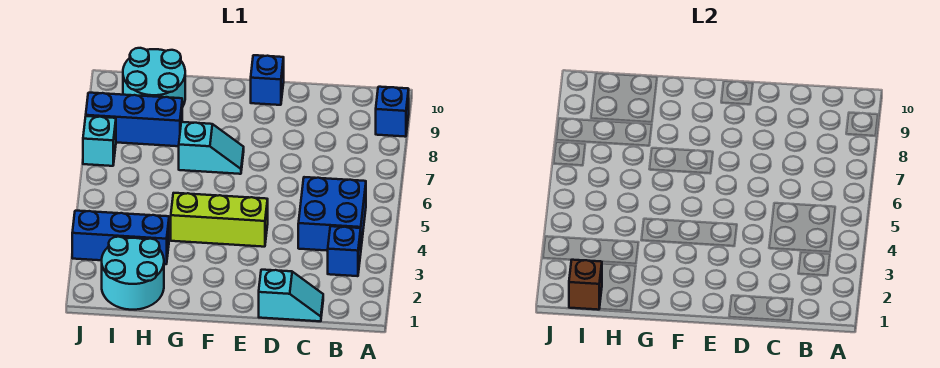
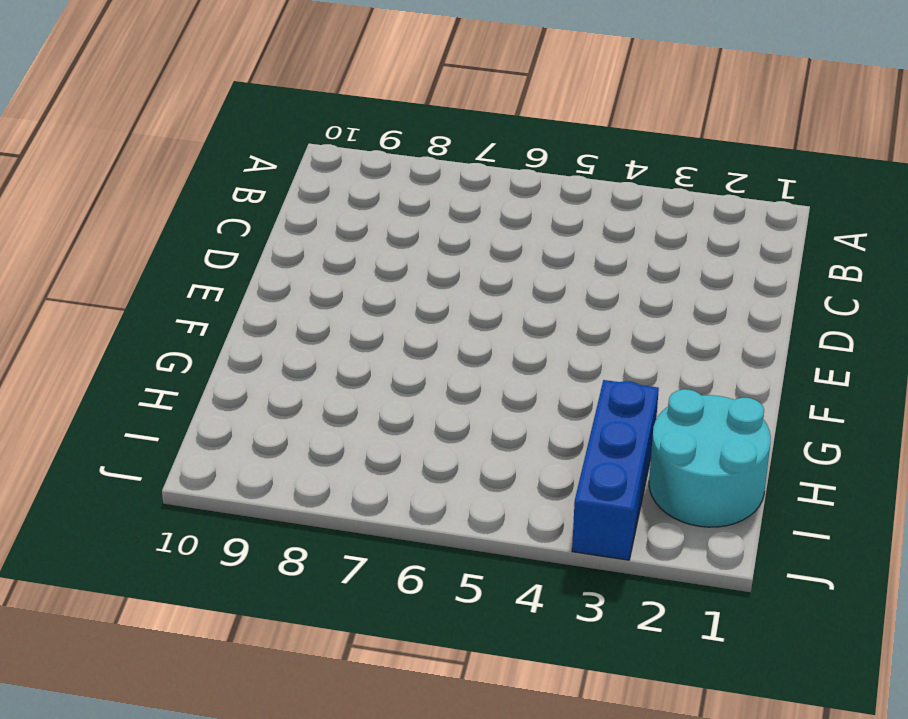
none -> blue 1x1 brick [376,87,409,137]
none -> blue 1x1 brick [328,226,361,276]
none -> blue 2x2 brick [298,177,366,251]

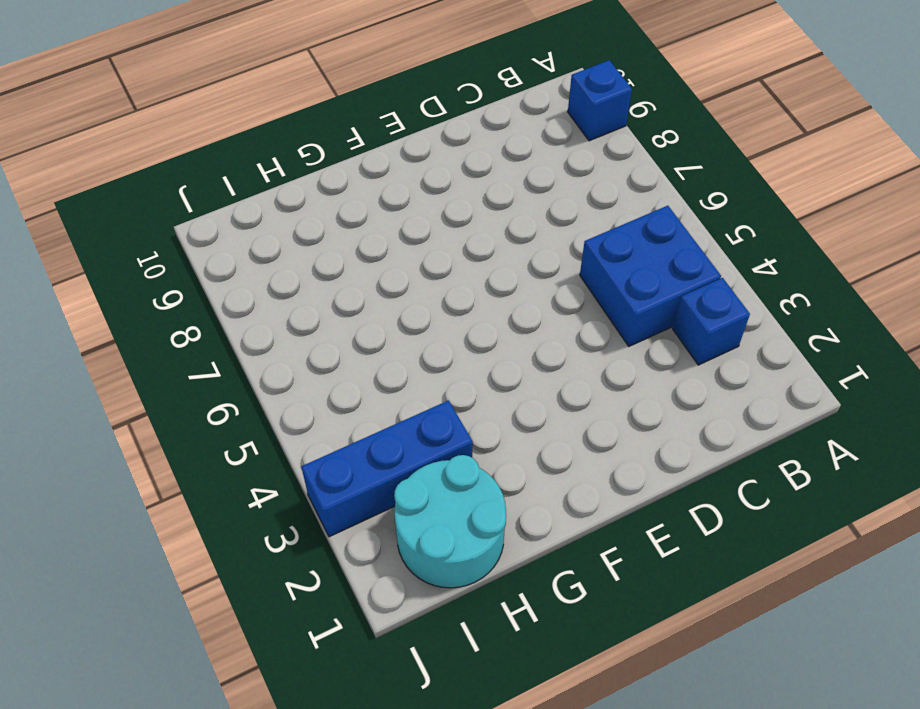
none -> cyan 1x2 slope [259,270,323,321]
none -> lime 1x3 brick [171,193,268,247]
none -> blue 1x1 brick [251,55,284,105]

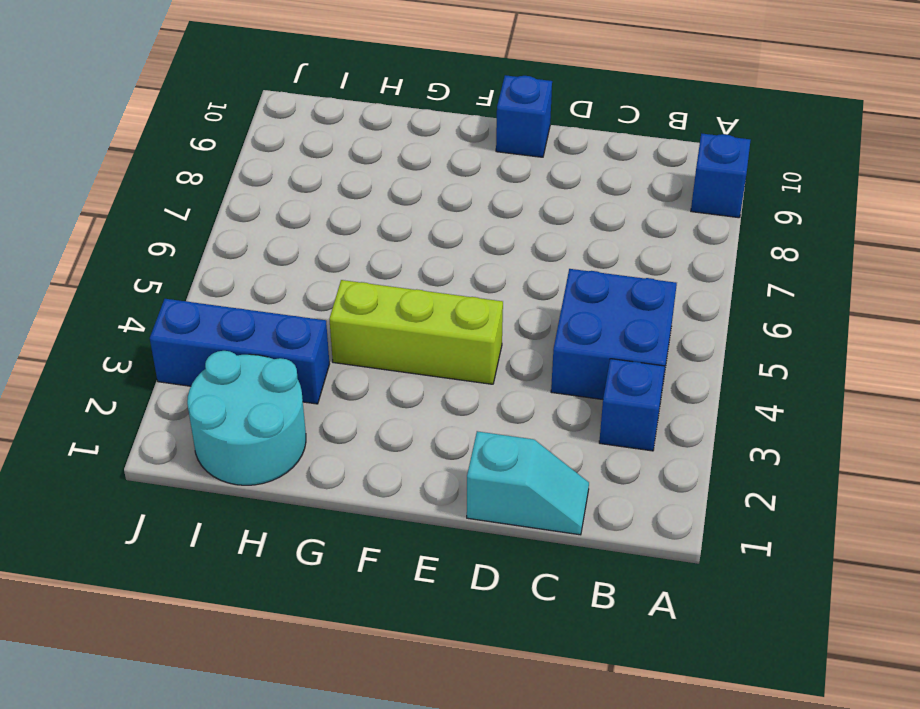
none -> cyan 1x2 slope [179,122,244,174]
none -> blue 1x3 brick [86,93,182,146]
none -> cyan 2x2 round brick [123,48,185,107]

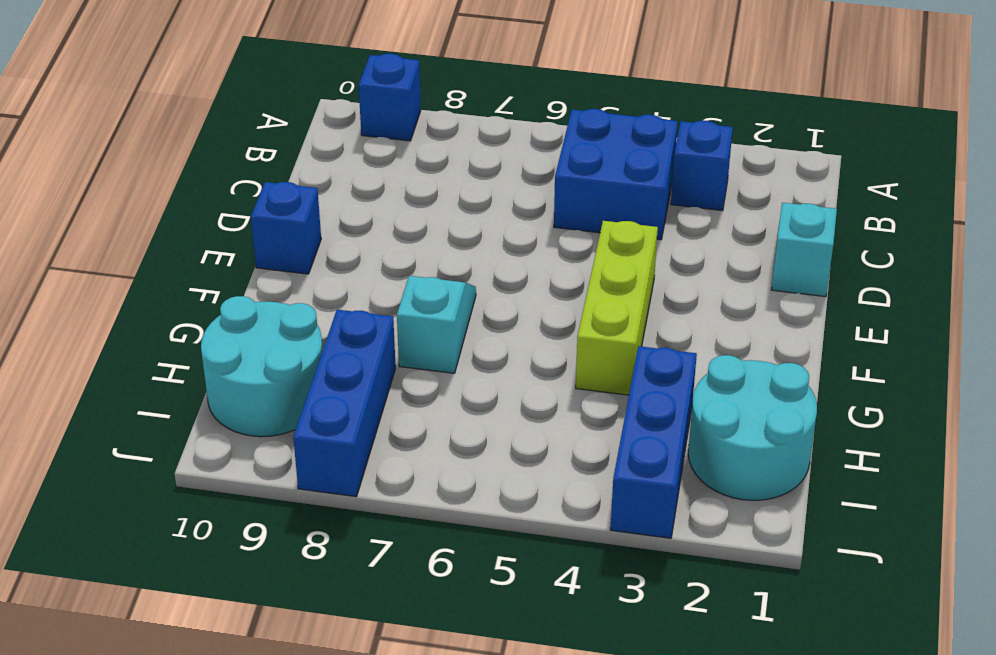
none -> cyan 1x1 brick [83,116,116,166]
none -> brown 1x1 brick [569,260,602,310]

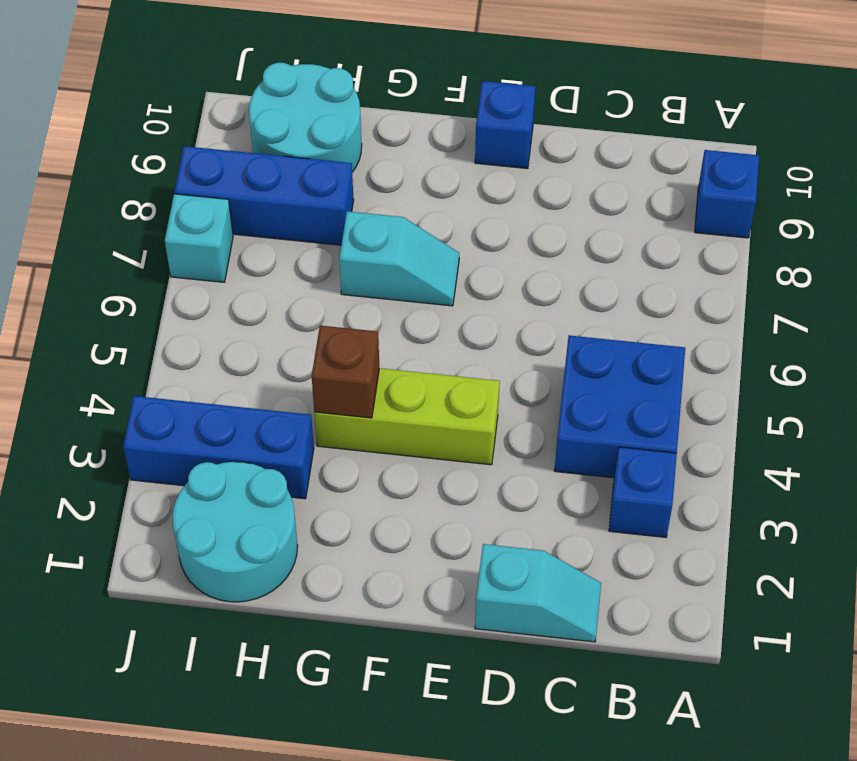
brown 1x1 brick [312,326,379,418] -> brown 1x1 brick moved to [569,260,602,310]

